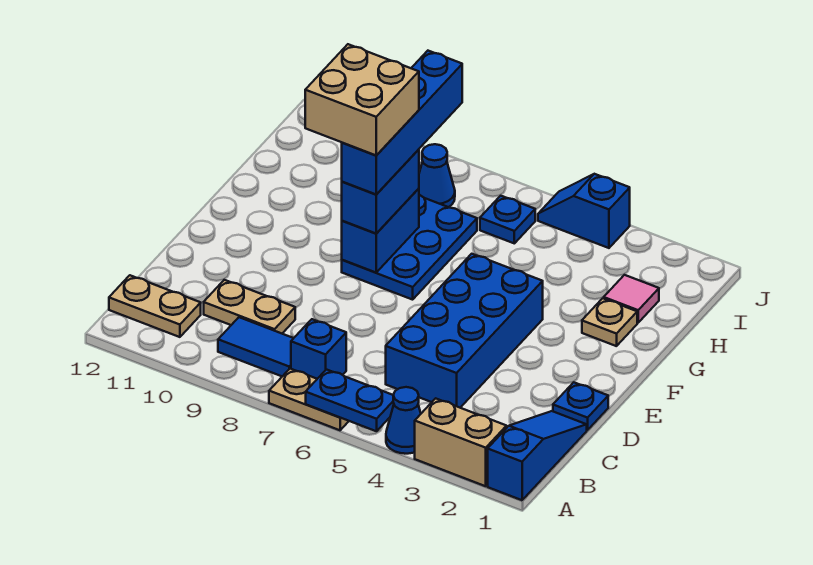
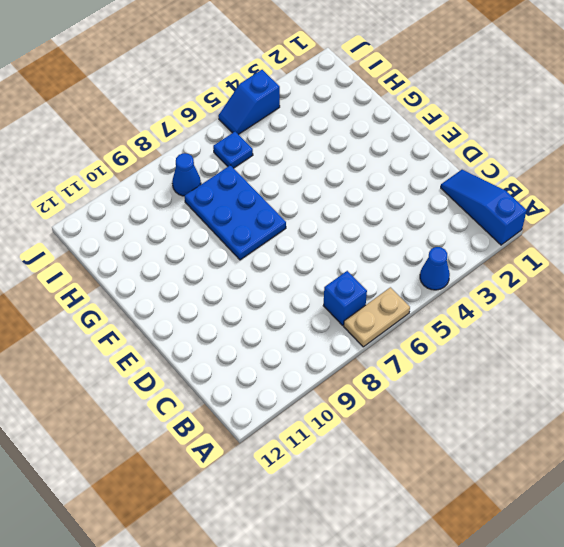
none -> tan 1x2 brick [415,398,507,486]
none -> blue 1x2 tile [218,317,293,376]
none -> tan 1x2 plate [109,275,201,337]

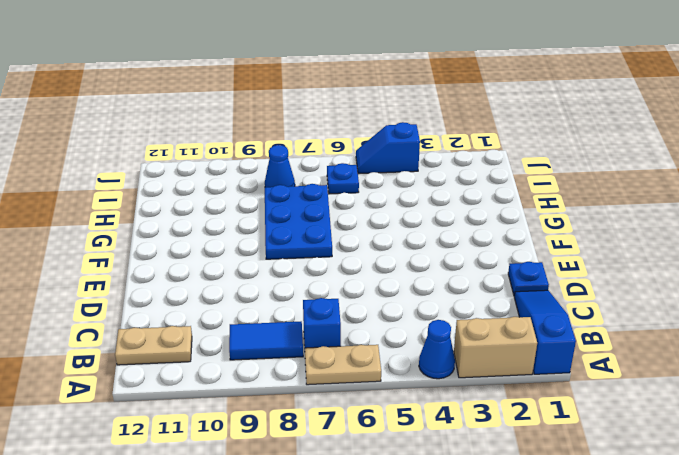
none -> blue 2x4 brick [386,254,543,408]
none -> tan 1x2 plate [204,280,295,333]
none -> tan 1x1 plate [582,298,637,346]

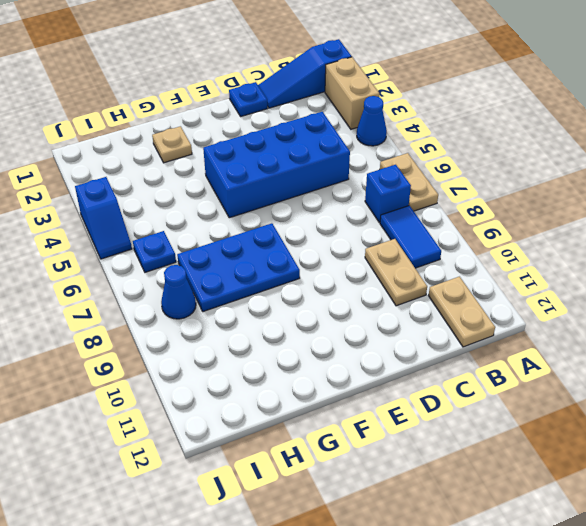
none -> pink 1x1 tile [604,275,659,323]
none -> blue 1x2 plate [306,369,394,431]
none -> blue 1x2 brick [342,189,419,272]

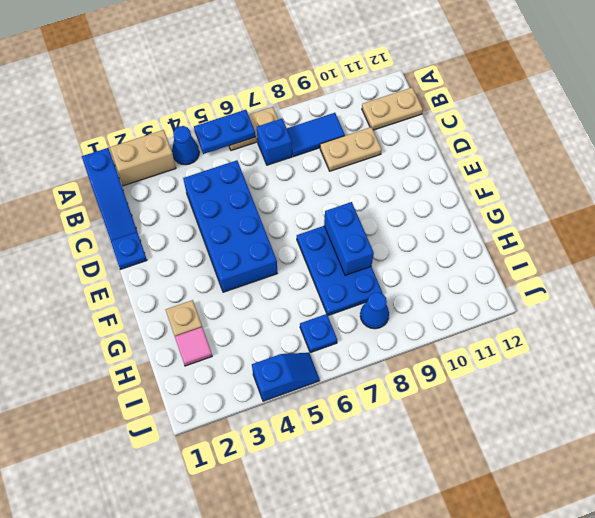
none -> blue 1x2 brick [342,149,419,234]
none -> blue 1x4 brick [342,51,462,194]
none -> tan 2x2 brick [305,44,419,155]

